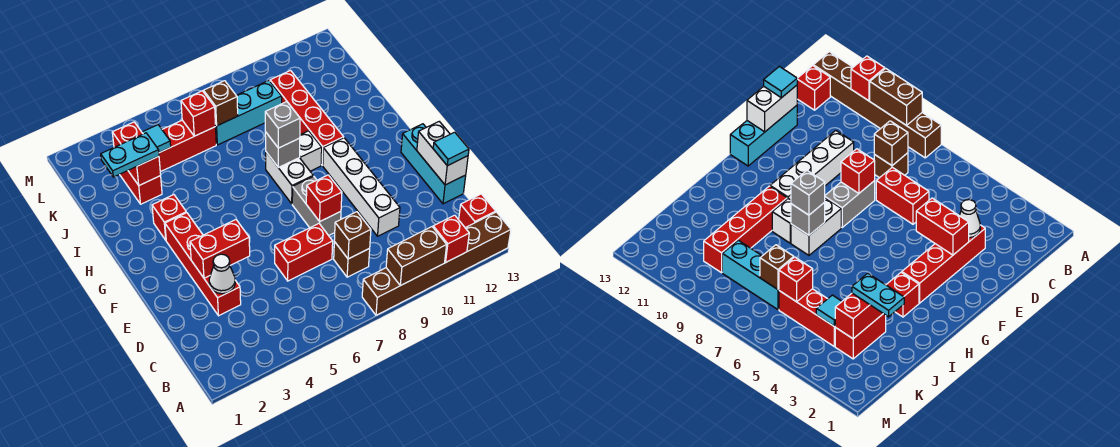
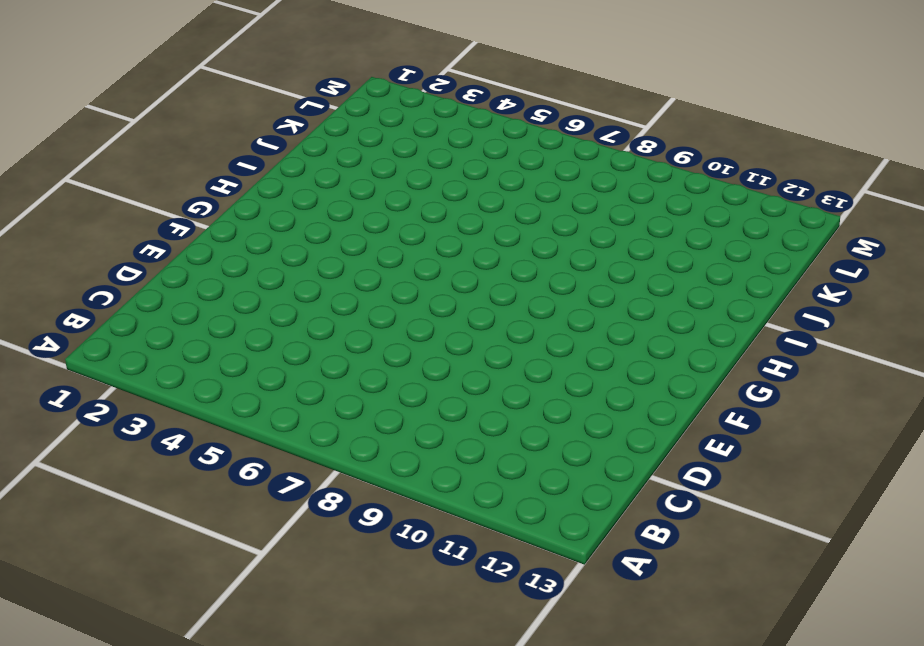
none -> brown 1x6 brick [362,212,511,315]
none -> red 1x1 brick [459,194,496,228]
none -> brown 1x1 brick [334,242,370,277]
none -> red 1x4 brick [165,213,241,316]

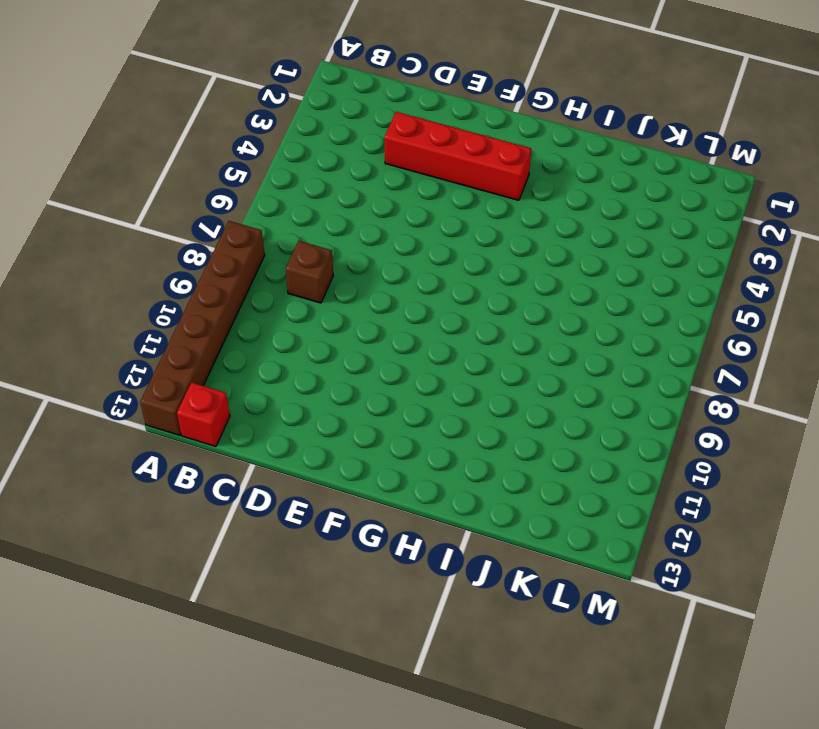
none -> red 1x2 brick [275,224,333,281]
none -> white 1x4 brick [323,138,400,236]
none -> cyan 1x3 brick [401,124,466,204]
none -> grey 1x2 brick [292,176,341,236]

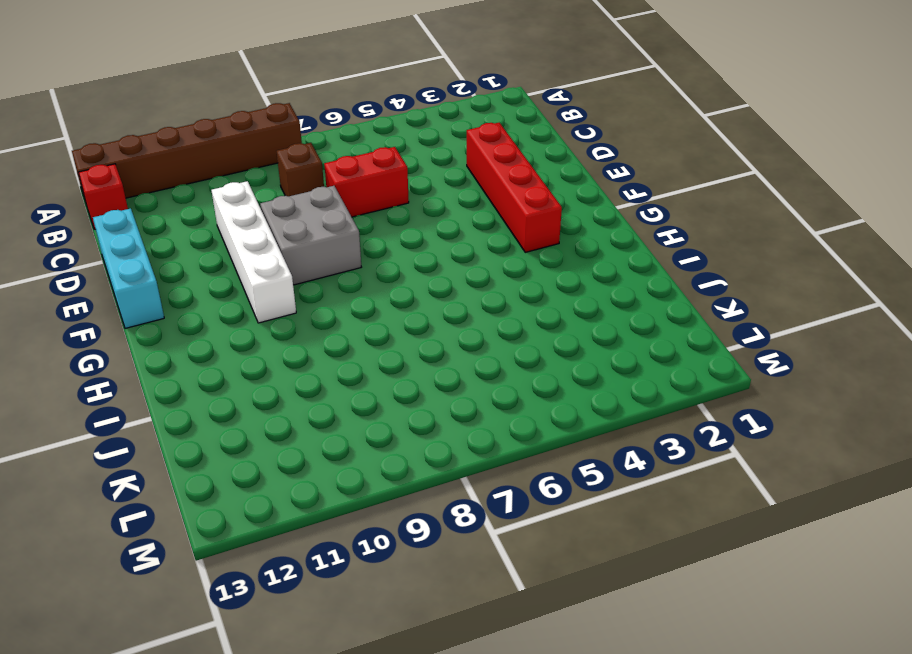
grey 2x2 brick [260,186,361,285] -> grey 1x2 brick [292,176,341,236]
none -> white 1x2 brick [266,152,313,204]
none -> red 1x1 brick [152,195,186,240]
none -> white 1x1 brick [300,131,322,171]
none -> red 1x4 brick [270,71,344,165]

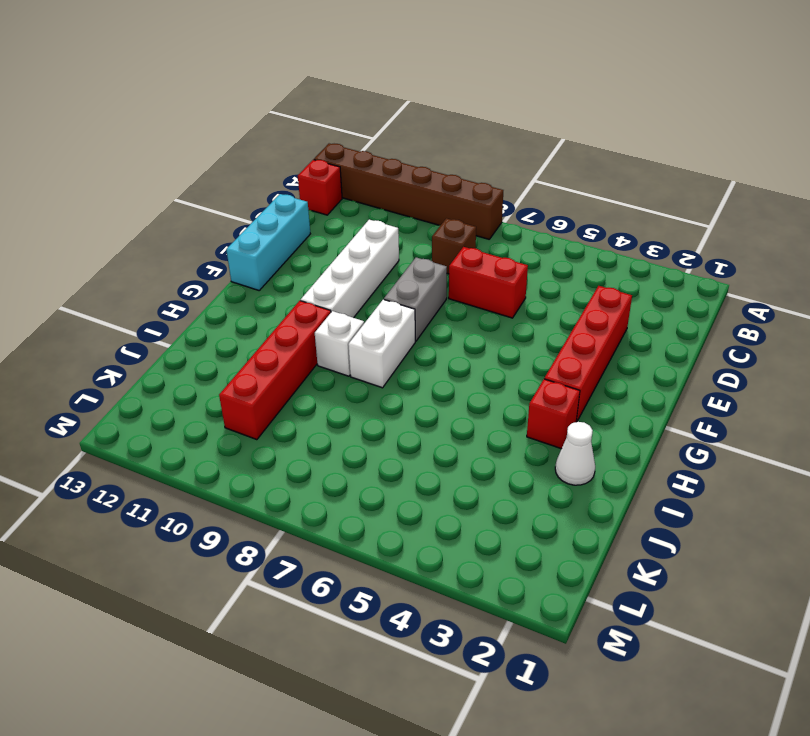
white 1x1 cone [555,422,595,485] -> white 1x1 cone moved to [209,254,235,294]
none -> red 1x2 brick [120,171,162,204]
none -> red 1x3 brick [159,120,216,172]
none -> cyan 1x3 brick [215,81,282,145]
none -> brown 1x2 brick [386,227,447,286]

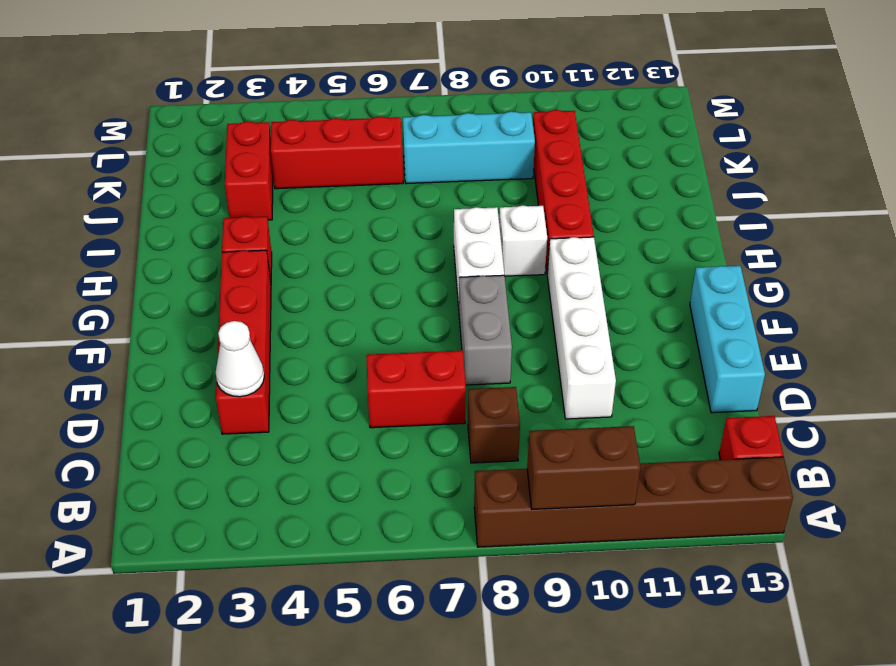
none -> red 1x1 brick [433,215,469,262]
none -> brown 1x1 brick [334,212,371,259]
none -> white 1x2 brick [417,122,468,185]
none -> red 1x2 brick [190,220,250,278]

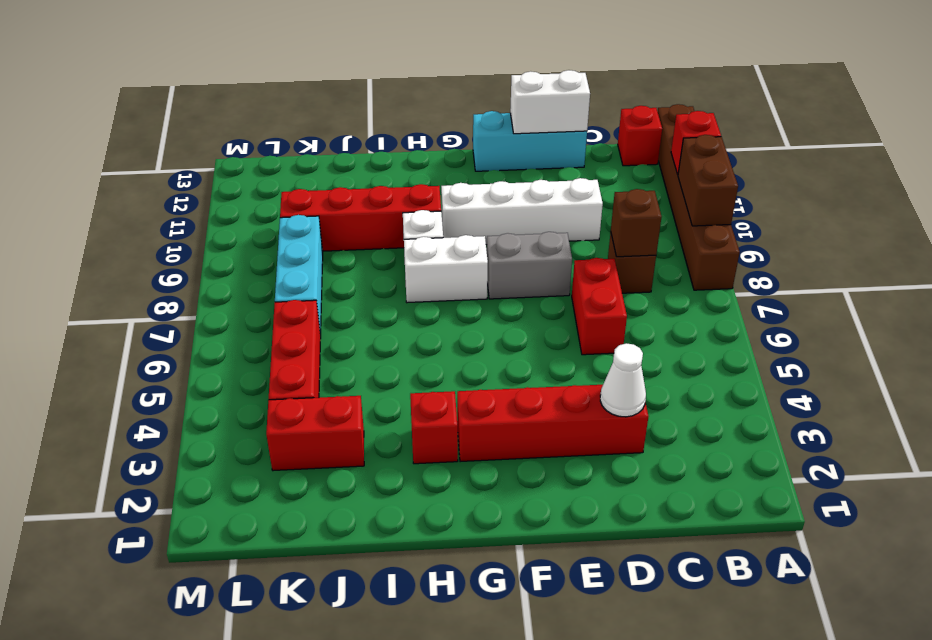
none -> red 1x2 brick [190,220,250,278]
none -> red 1x1 brick [306,175,342,221]
none -> grey 1x1 brick [265,132,300,167]
none -> red 1x2 brick [112,122,161,185]

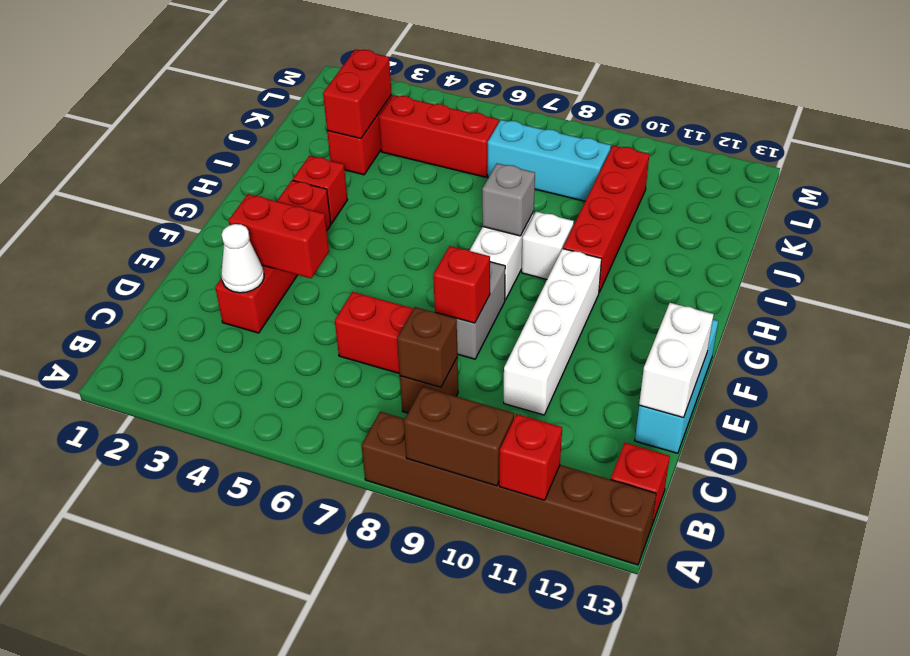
none -> cyan 1x1 tile [142,125,171,153]
none -> red 1x1 brick [181,91,216,136]
none -> brown 1x1 brick [204,81,238,126]
none -> cyan 1x1 tile [433,132,469,166]

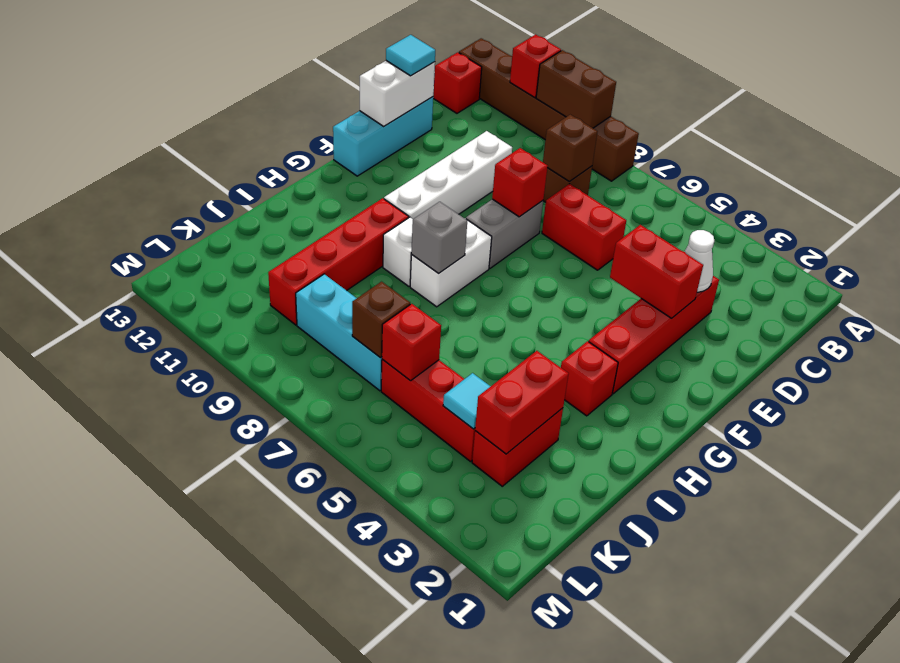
none -> grey 1x1 brick [265,102,300,148]
none -> cyan 1x2 plate [101,133,159,177]

